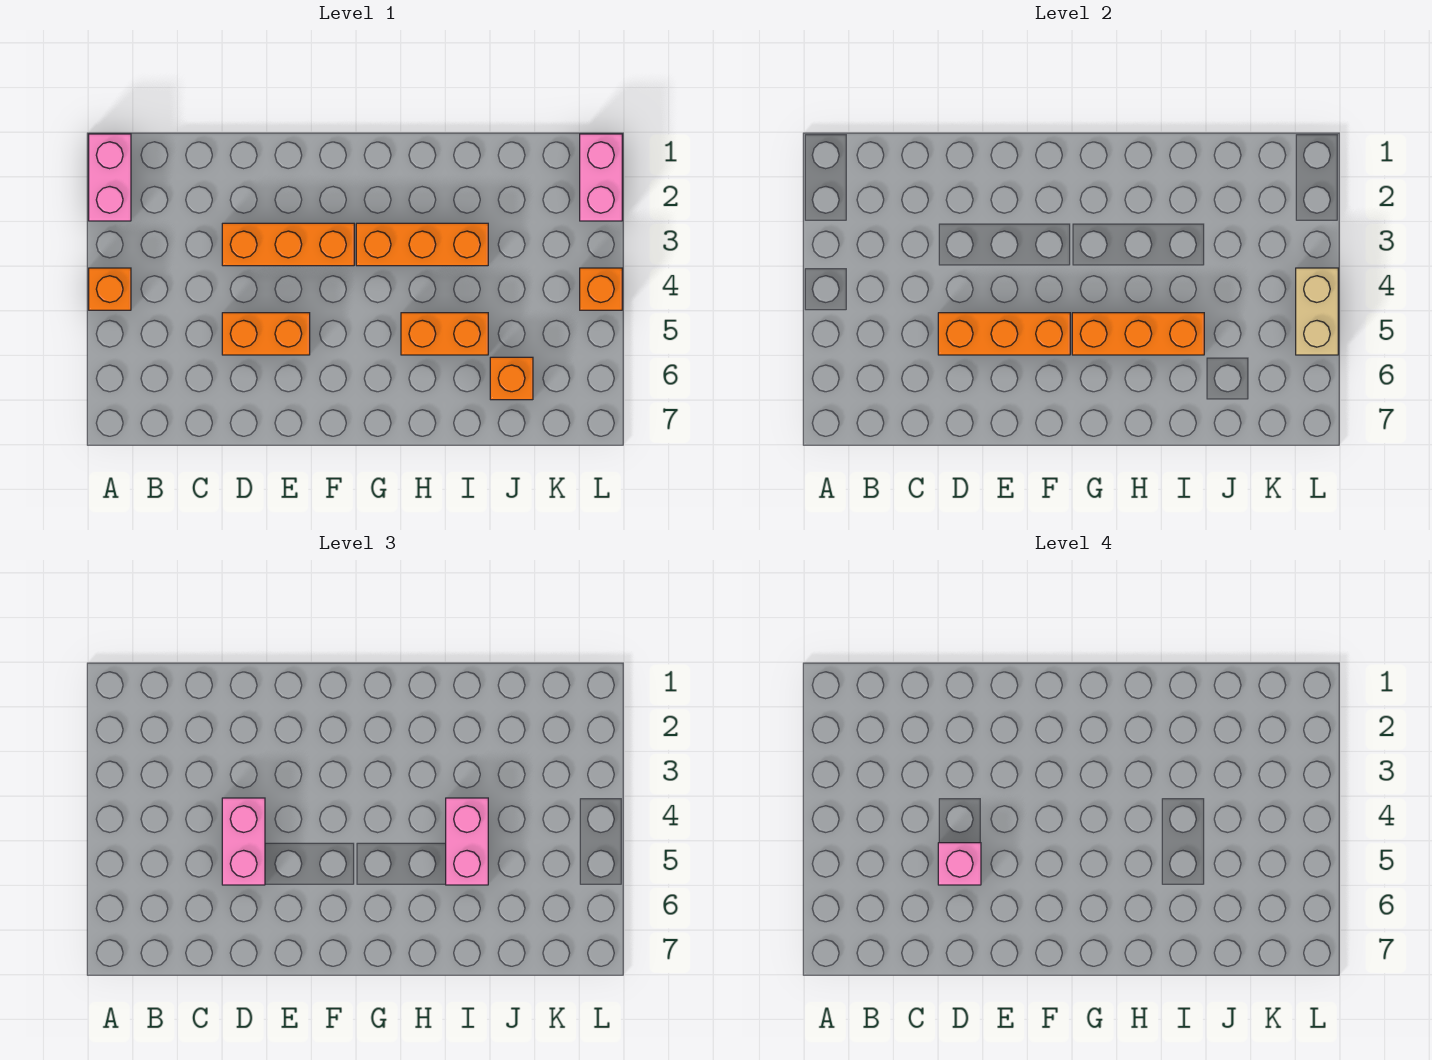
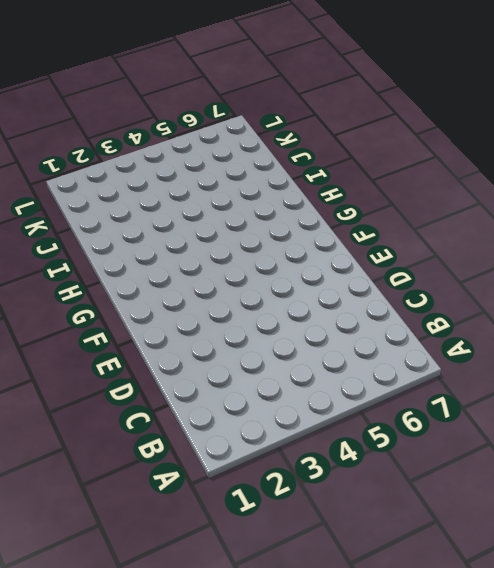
none -> pink 1x2 brick [89,134,131,221]
none -> orange 1x1 brick [89,268,131,310]
none -> orange 1x3 brick [222,223,354,266]

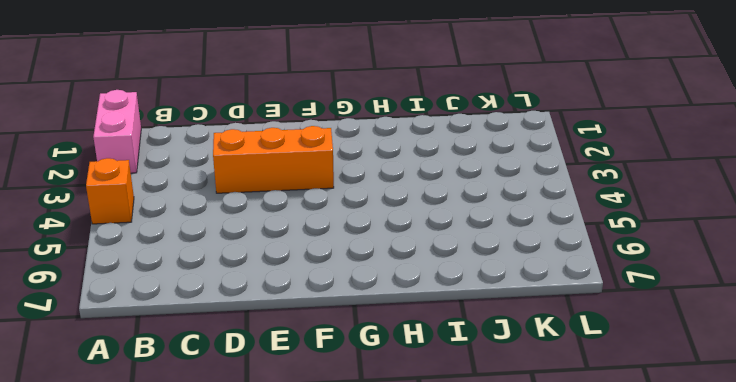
none -> orange 1x2 brick [222,313,310,355]
none -> orange 1x3 brick [356,223,488,266]
none -> orange 1x2 brick [401,313,488,355]

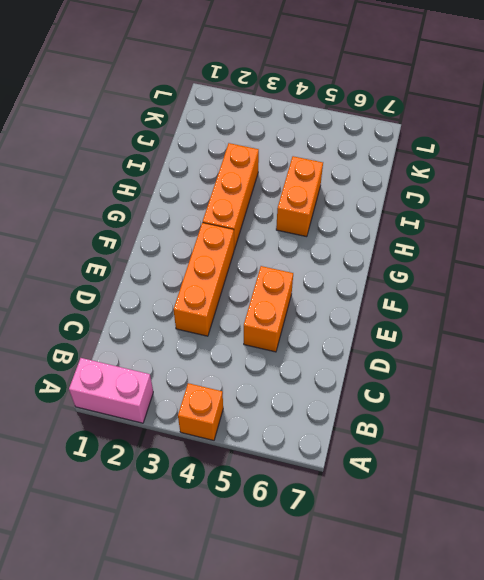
none -> orange 1x1 brick [490,357,533,400]
none -> pink 1x2 brick [580,134,622,221]
none -> orange 1x1 brick [580,268,622,310]

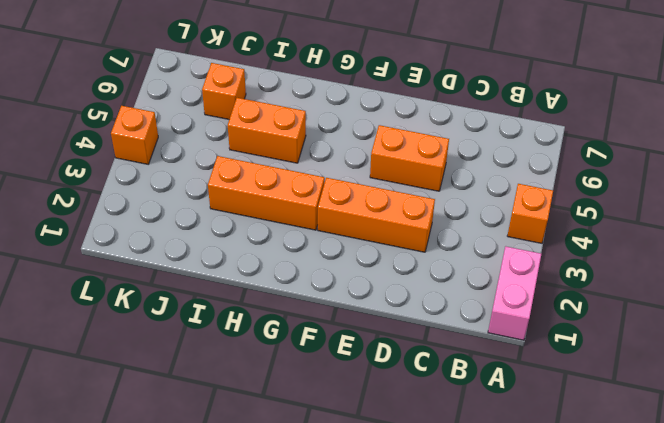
none -> pink 1x2 brick [580,134,622,221]
none -> orange 1x3 brick [938,313,1070,355]
none -> orange 1x3 brick [1072,313,1204,355]

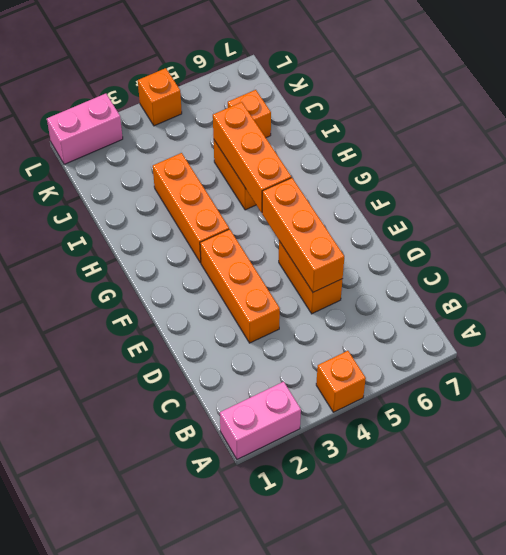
none -> tan 1x2 brick [1296,268,1338,355]
none -> pink 1x2 brick [222,798,265,885]
none -> pink 1x2 brick [446,798,488,885]

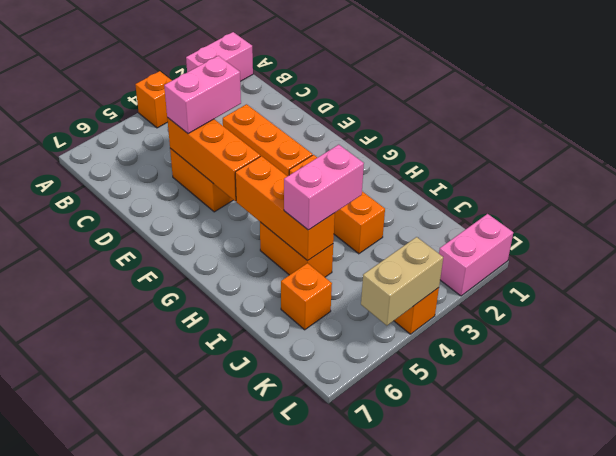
none -> pink 1x1 brick [938,843,981,885]

